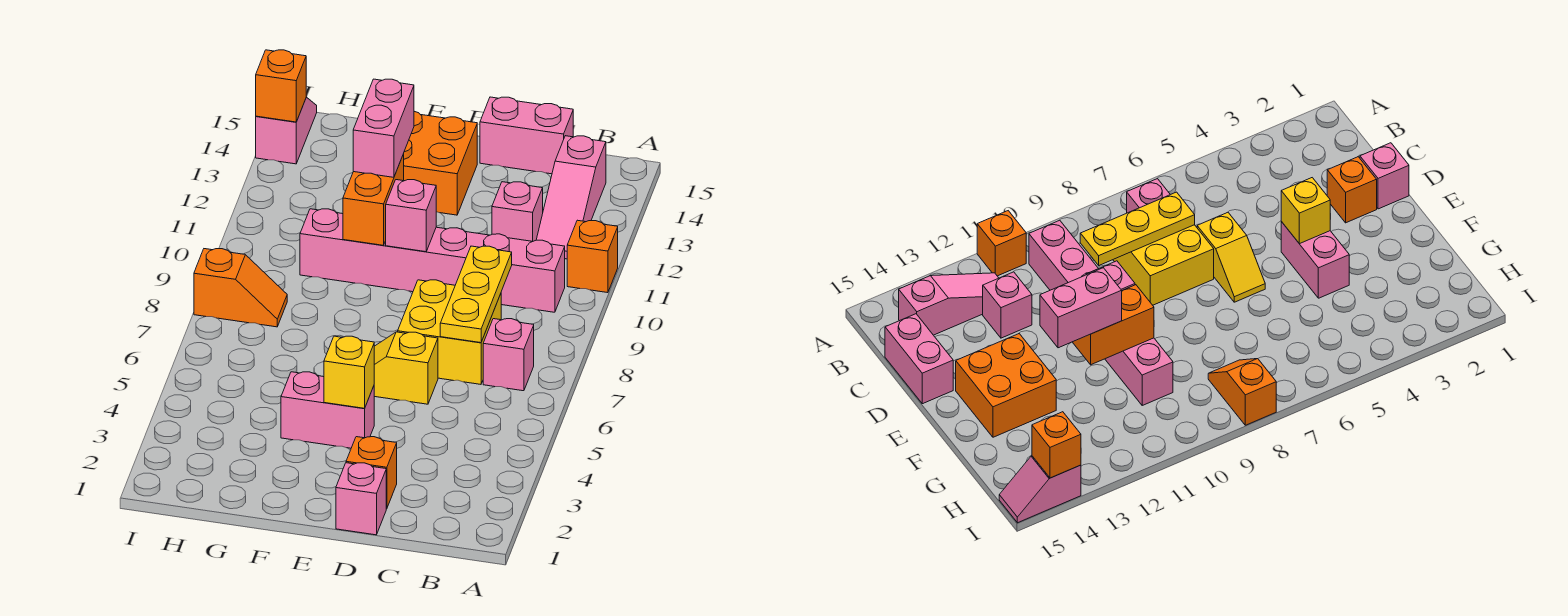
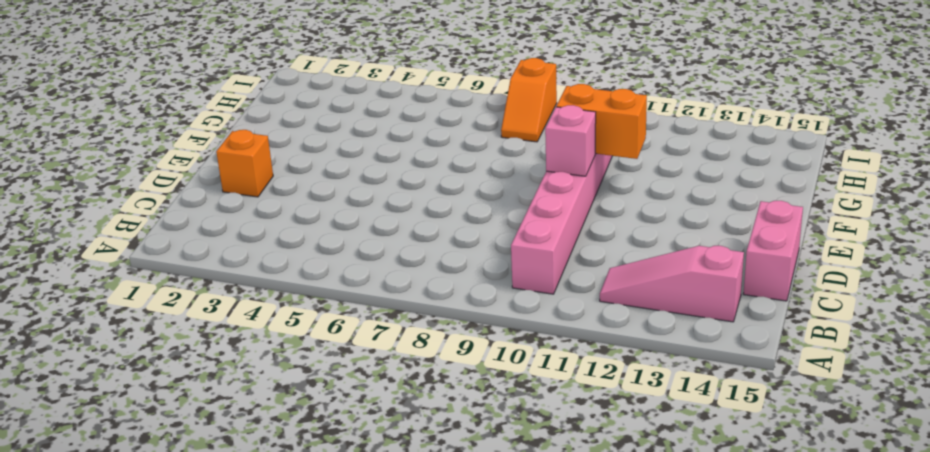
none -> orange 1x1 brick [567,220,618,293]
none -> pink 1x1 brick [483,319,534,391]
none -> yellow 2x2 brick [398,280,501,384]

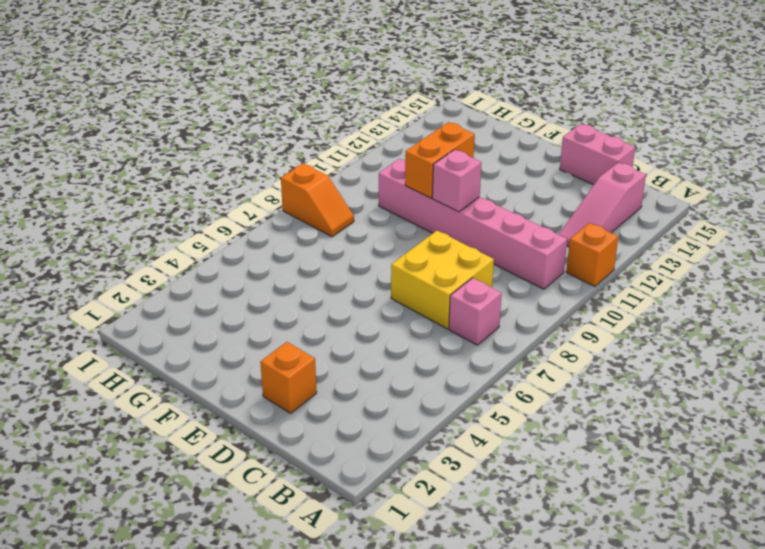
none -> pink 1x1 brick [492,182,543,241]
none -> pink 1x1 brick [336,463,386,535]
none -> yellow 1x2 slope [374,332,438,404]

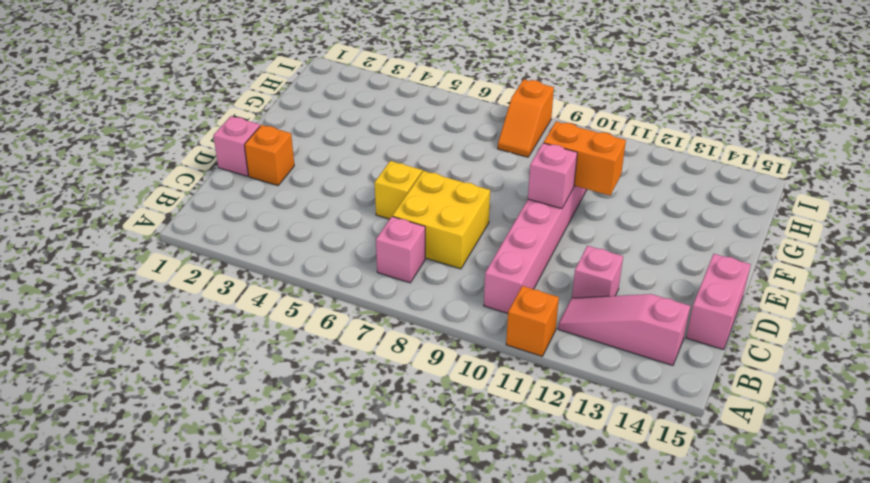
none -> pink 1x2 brick [281,372,374,448]
none -> orange 2x2 brick [404,111,477,215]
none -> pink 1x2 slope [256,97,317,164]

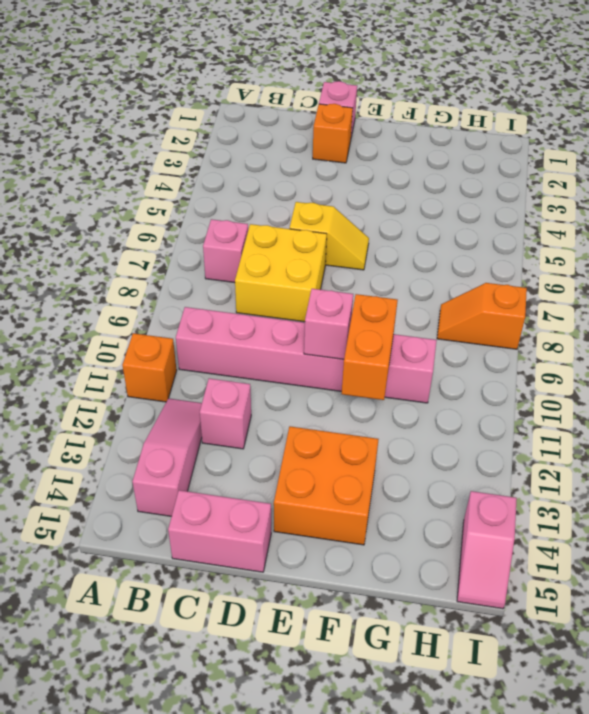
none -> pink 1x2 brick [281,372,374,448]
none -> yellow 1x3 plate [440,246,512,343]
none -> yellow 1x1 brick [324,336,374,408]

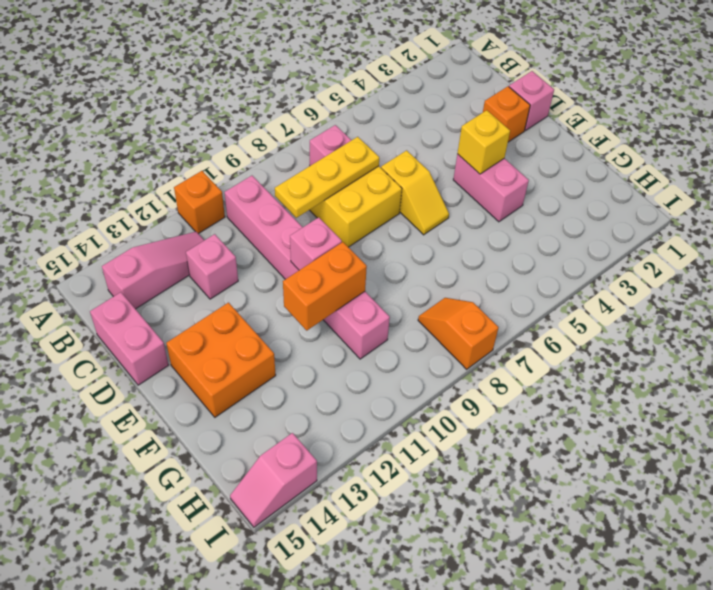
none -> orange 1x1 brick [256,50,306,122]
none -> pink 1x2 brick [353,79,414,177]

